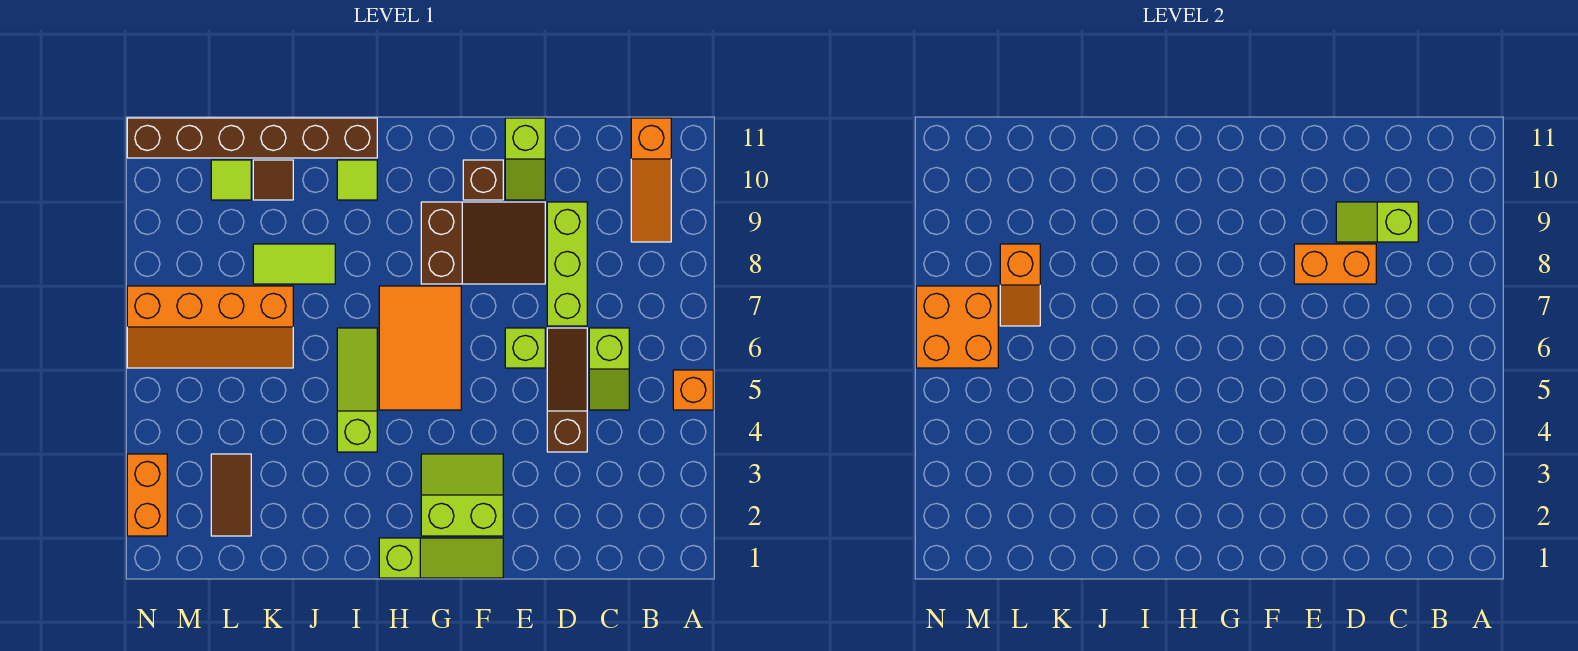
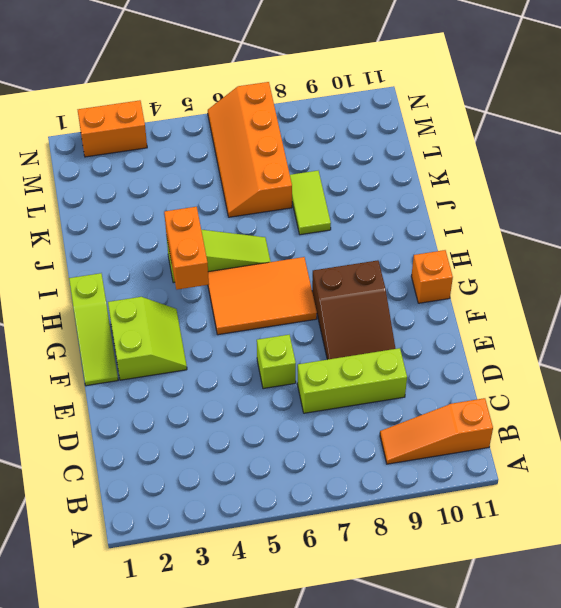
orange 1x1 brick [411,250,453,303] -> orange 1x1 brick moved to [673,370,713,410]
orange 1x2 brick [164,207,209,290] -> orange 1x2 brick moved to [1294,244,1376,284]
none -> lime 1x2 slope [589,328,629,410]
none -> brown 1x3 slope [547,328,587,452]
none -> lime 1x2 slope [505,118,545,200]

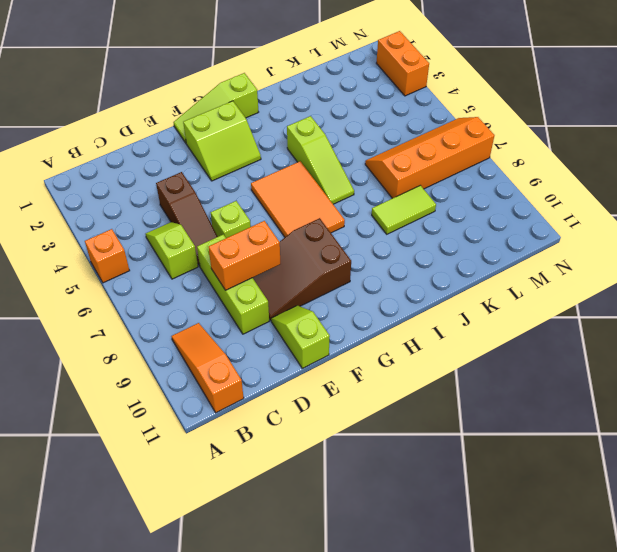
none -> brown 1x1 brick [463,160,503,200]
none -> lime 1x1 tile [337,160,377,200]
none -> brown 1x6 brick [127,118,377,158]

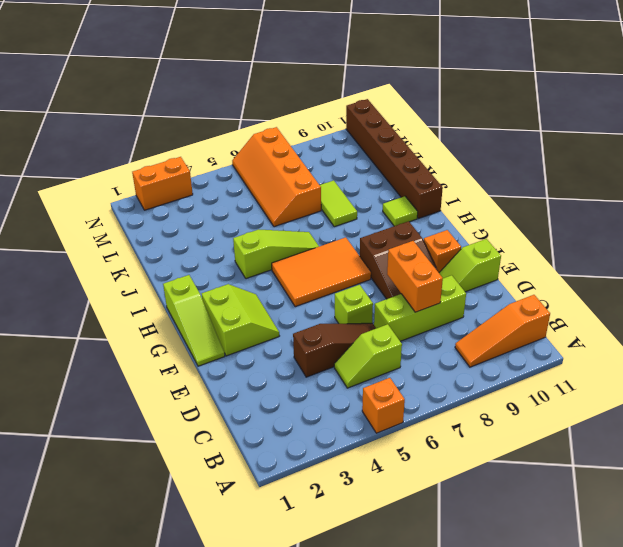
orange 1x1 brick [424,230,461,272] -> brown 1x1 brick [463,160,503,200]
none -> brown 1x1 tile [253,160,293,200]
none -> brown 1x2 tile [211,454,251,536]
none -> lime 1x1 tile [211,160,251,200]

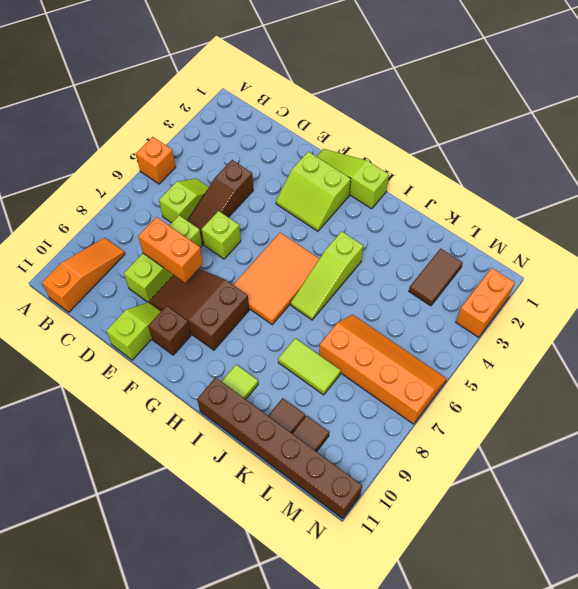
brown 1x1 tile [292,416,329,452] -> lime 1x1 tile [211,160,251,200]
none -> lime 1x2 slope [1336,202,1418,242]
none -> orange 1x2 slope [1000,244,1040,326]
none -> orange 2x2 brick [916,286,998,368]

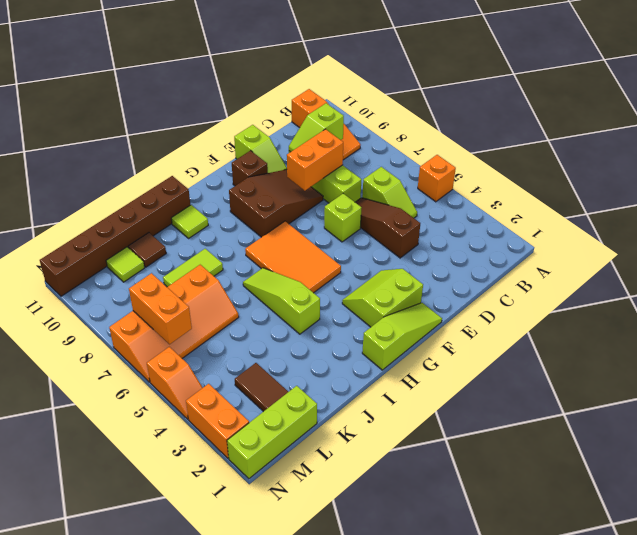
lime 1x3 brick [227,386,317,479] -> none
orange 1x2 brick [129,273,192,344] -> orange 2x2 brick [916,286,998,368]
orange 1x2 slope [147,347,203,419] -> orange 1x2 slope moved to [1000,244,1040,326]

